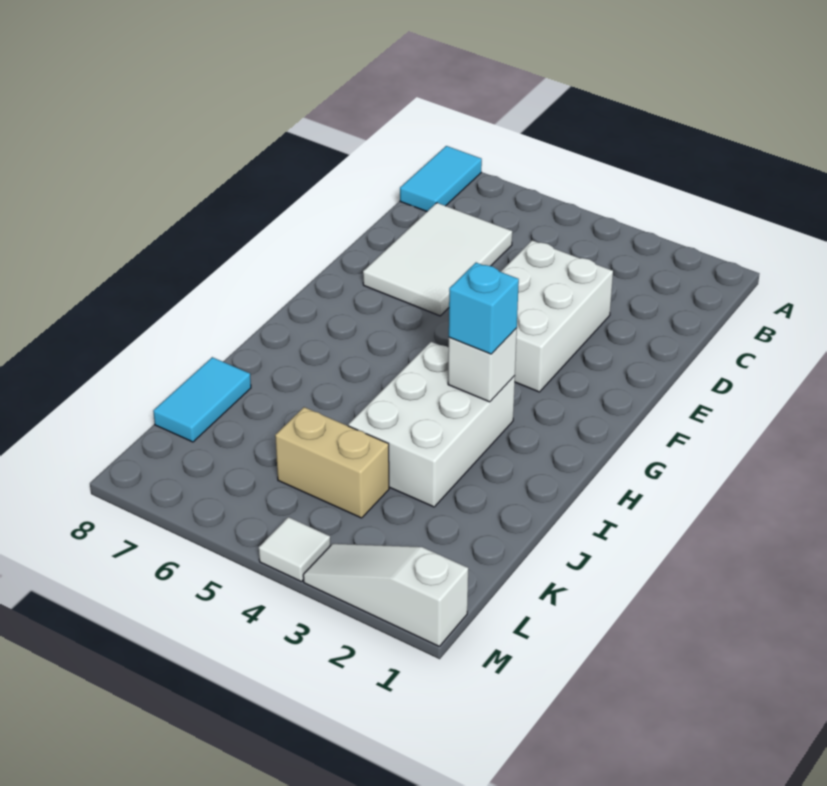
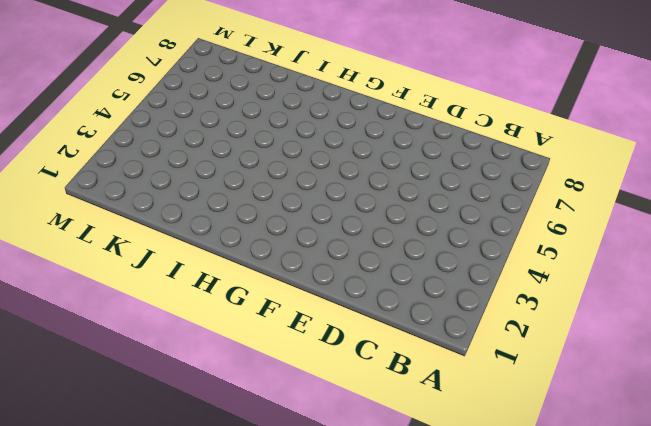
none -> cyan 1x2 tile [400,146,482,211]
none -> white 2x3 tile [363,203,512,316]

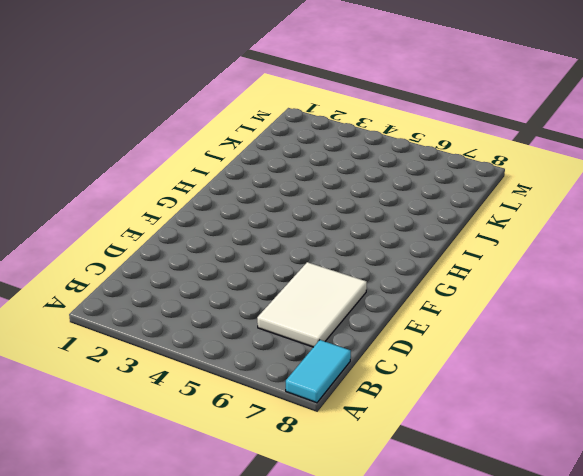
none -> white 2x3 brick [501,240,613,392]
none -> white 2x3 brick [348,342,515,507]

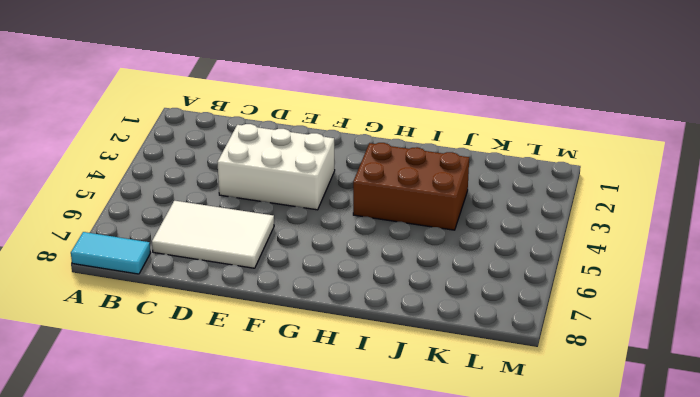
brown 2x3 brick [353,143,469,230] -> white 2x3 brick [348,342,515,507]
none -> cyan 1x2 tile [153,357,251,442]
none -> tan 1x2 brick [275,407,389,518]

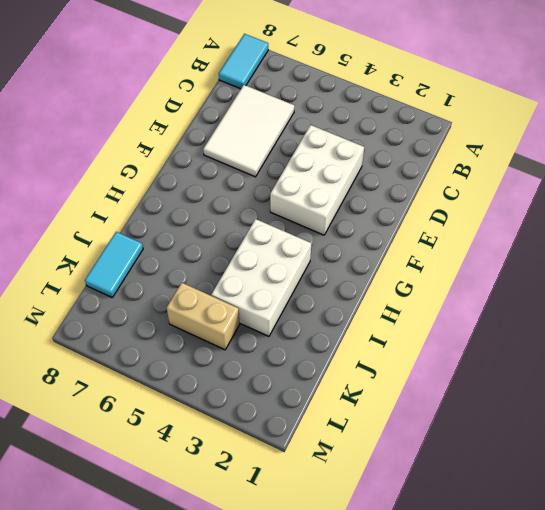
none -> white 1x3 slope [303,544,468,646]
none -> white 1x1 tile [259,517,331,582]

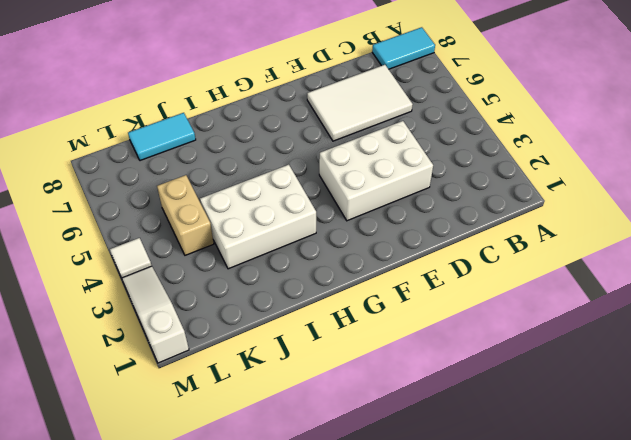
none -> white 1x1 brick [448,328,517,402]
none -> cyan 1x1 brick [449,263,519,354]

